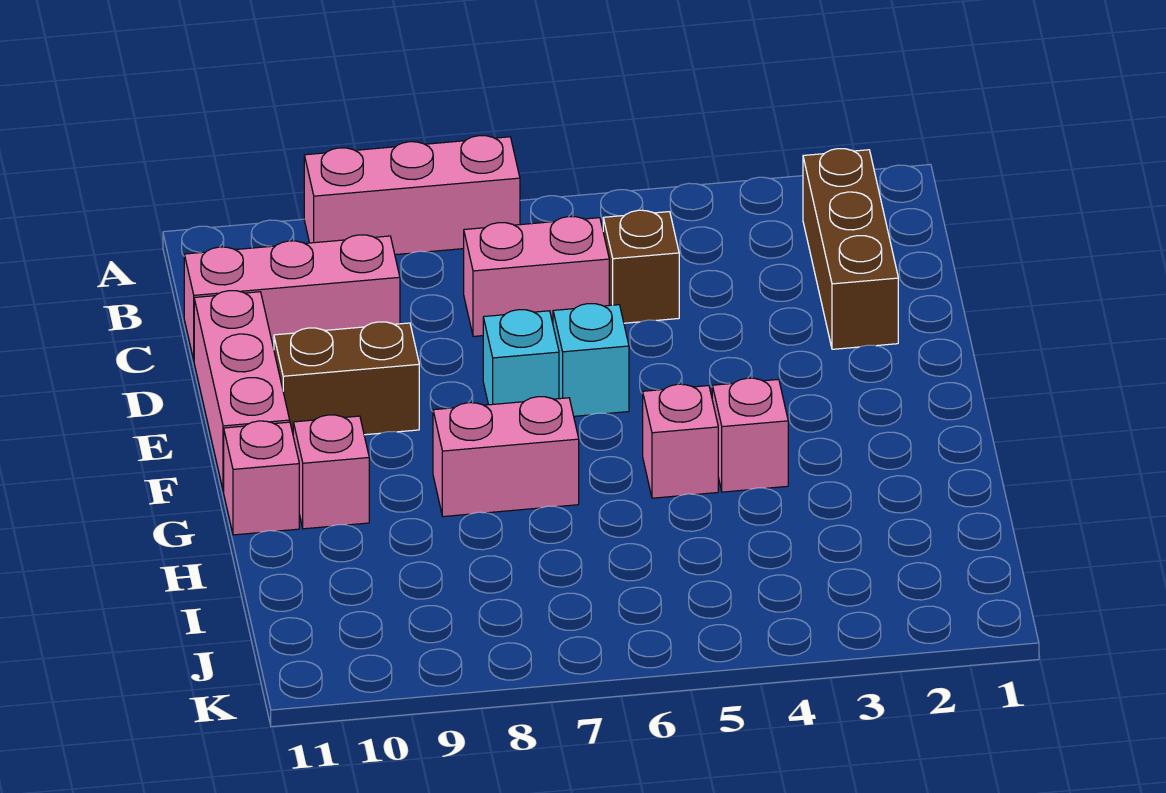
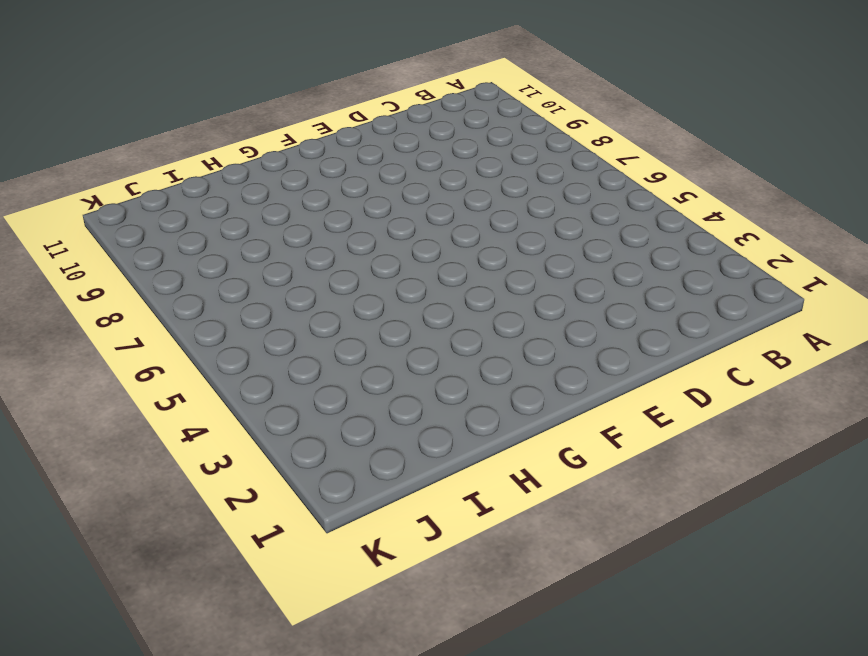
none -> pink 1x3 brick [304,136,520,255]
none -> brown 1x3 brick [803,149,898,349]
none -> brown 1x1 brick [603,210,679,323]

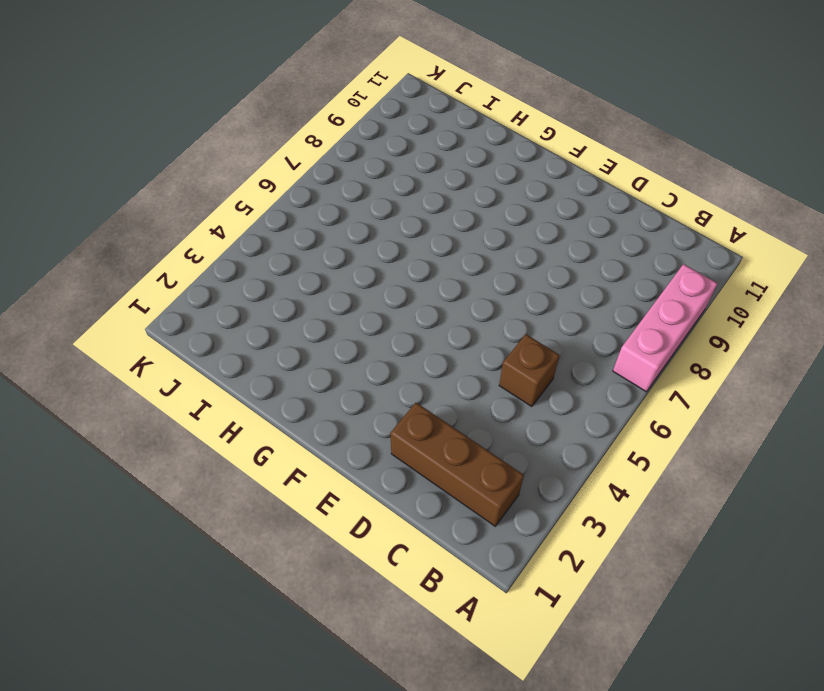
none -> pink 1x2 brick [464,217,609,336]
none -> pink 1x3 brick [184,235,400,360]
none -> pink 1x3 brick [194,291,290,491]

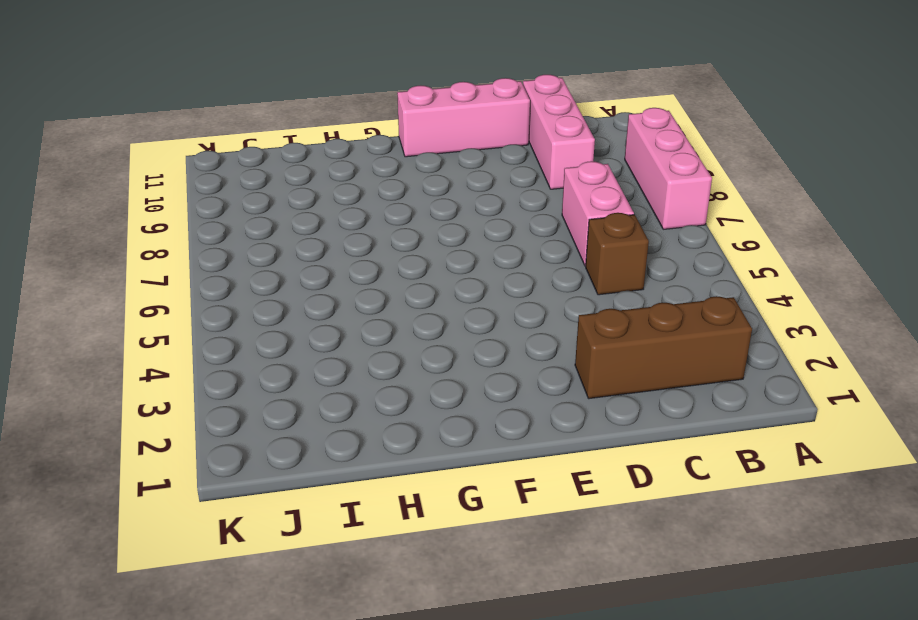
none -> cyan 1x1 brick [553,304,629,416]
none -> cyan 1x1 brick [483,310,559,405]
none -> brown 1x2 brick [274,322,419,435]

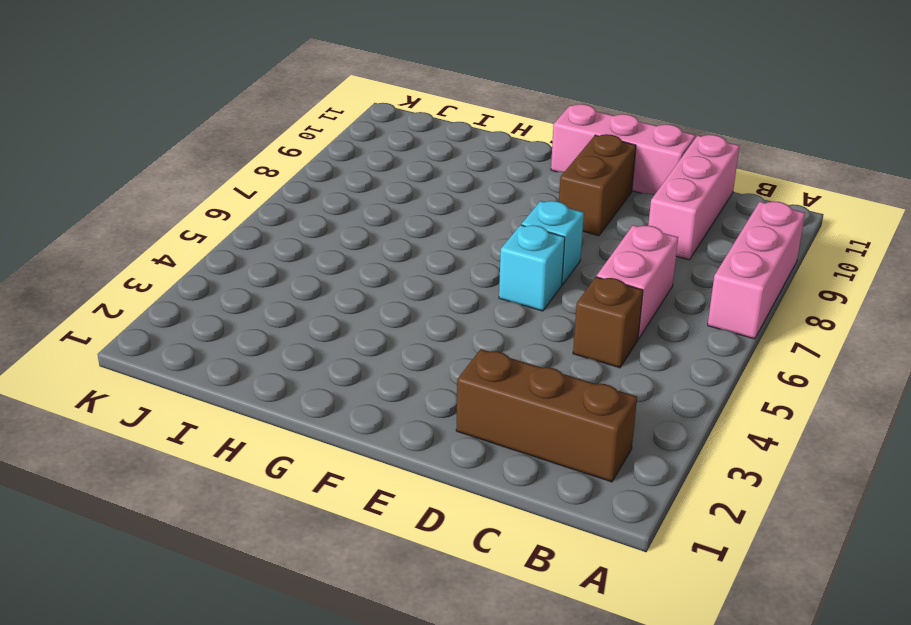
none -> pink 1x1 brick [712,378,788,492]
none -> pink 1x1 brick [643,384,718,498]
none -> pink 1x2 brick [433,397,579,517]

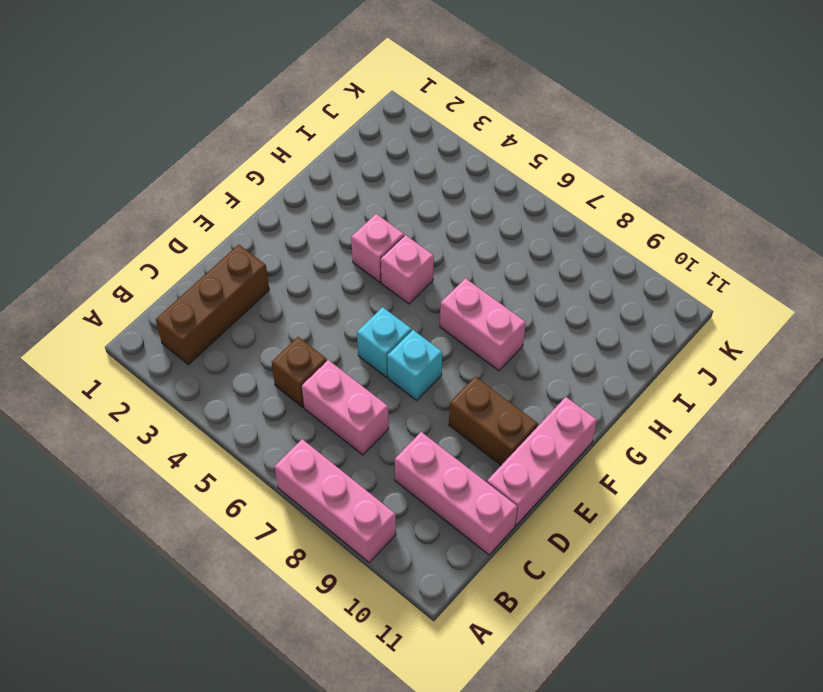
none -> pink 1x1 brick [293,415,369,529]
none -> pink 1x1 brick [224,421,299,535]

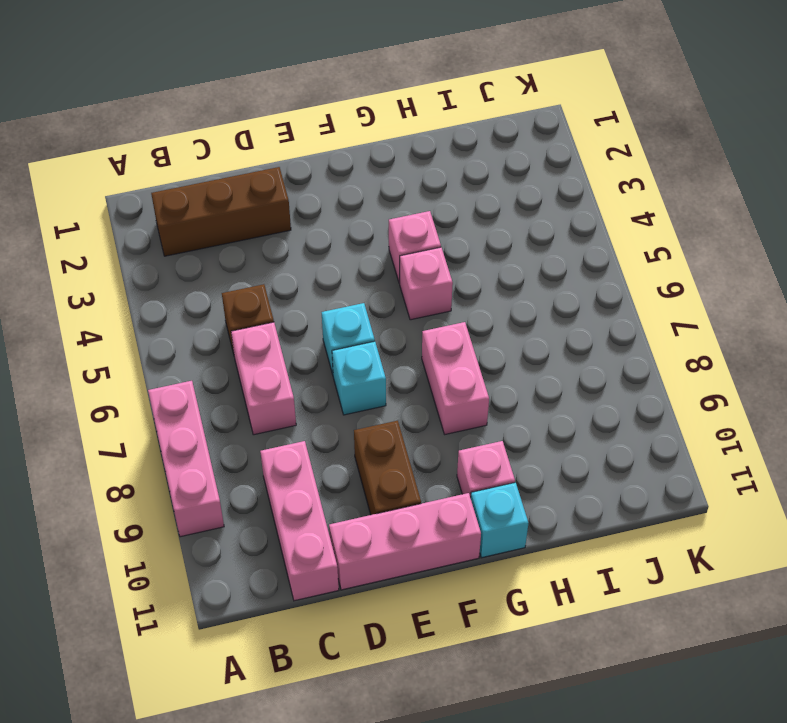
cyan 1x1 brick [471,482,528,558] -> pink 1x1 brick [224,421,299,535]

